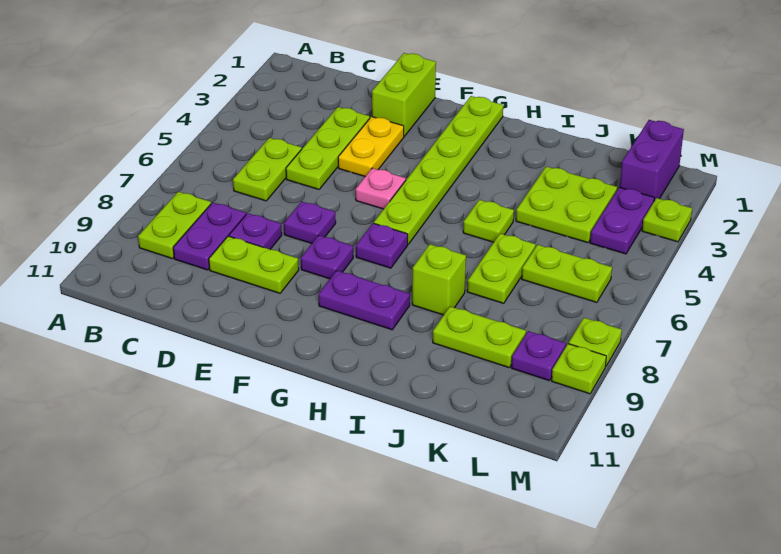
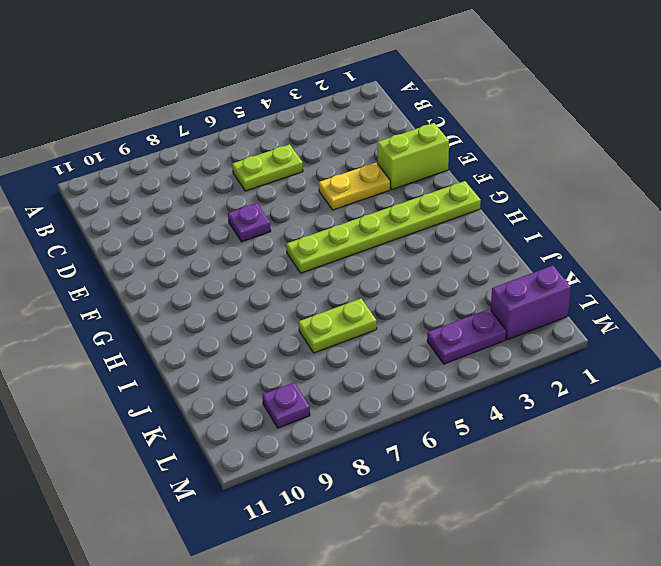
none -> lime 1x2 plate [138,192,211,259]
none -> purple 1x2 plate [173,202,246,270]
none -> lime 1x3 plate [286,107,370,189]

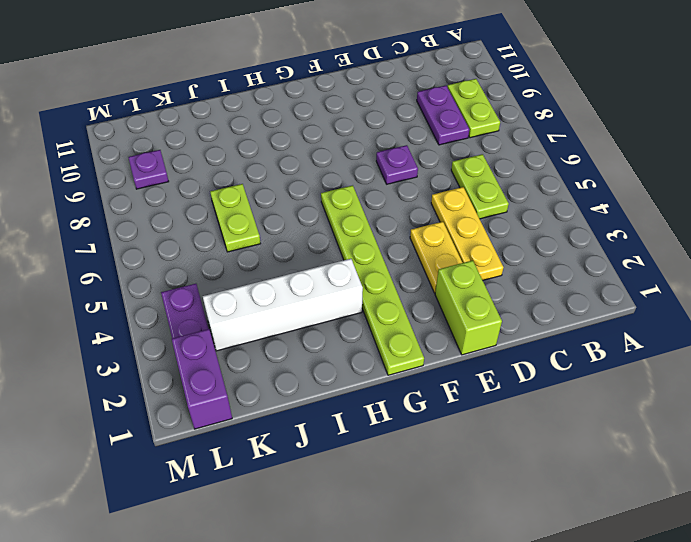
yellow 1x3 plate [431,187,503,280] -> lime 1x3 plate [286,107,370,189]
white 1x4 brick [203,259,363,351] -> lime 2x2 plate [516,167,617,243]
none -> purple 1x1 plate [229,213,282,249]
none -> lime 1x2 plate [209,236,299,293]
none -> pink 1x1 plate [356,168,406,209]

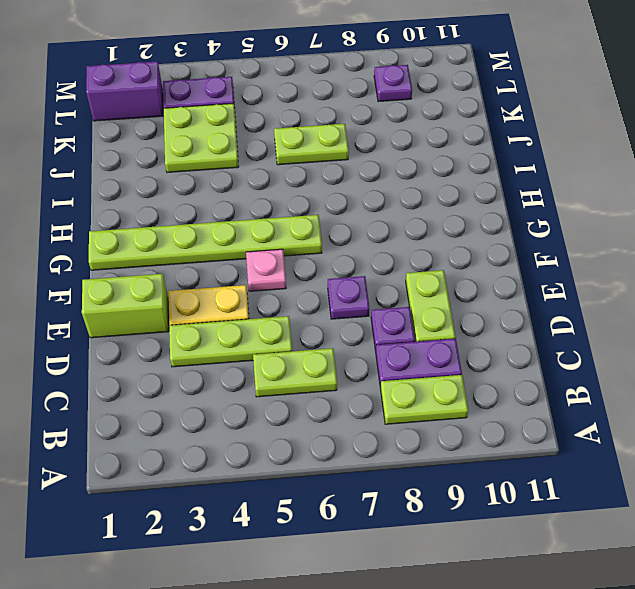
none -> purple 1x1 plate [301,235,353,279]
none -> purple 1x1 plate [356,223,408,268]
none -> purple 1x2 plate [319,271,410,330]

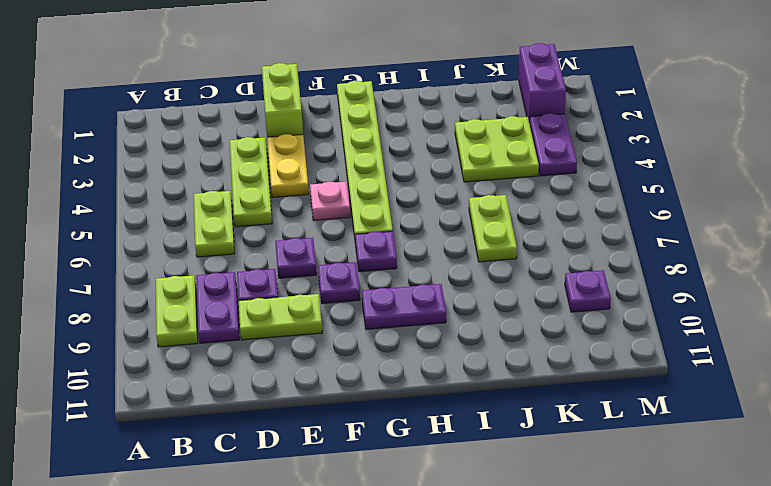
none -> lime 1x1 plate [463,200,514,242]
none -> lime 1x1 brick [412,244,466,315]
none -> lime 1x2 plate [433,306,526,368]

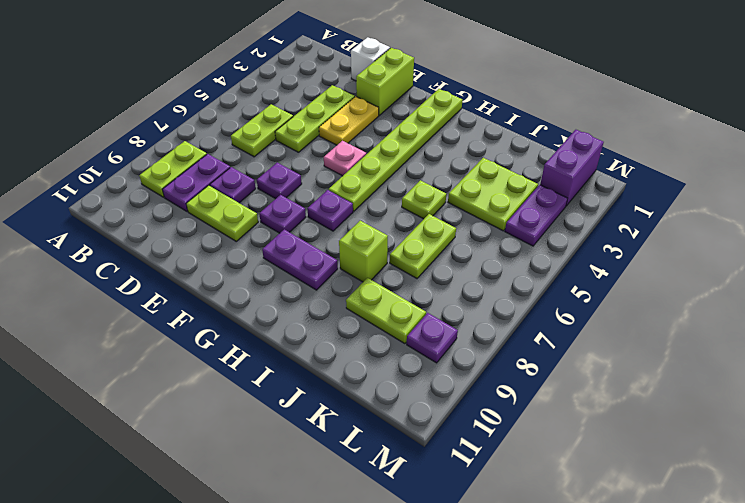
white 1x1 brick [351,37,390,81] -> none
none -> lime 1x2 plate [522,245,612,302]
none -> lime 1x1 plate [642,198,692,242]
none -> lime 1x1 plate [569,318,622,367]

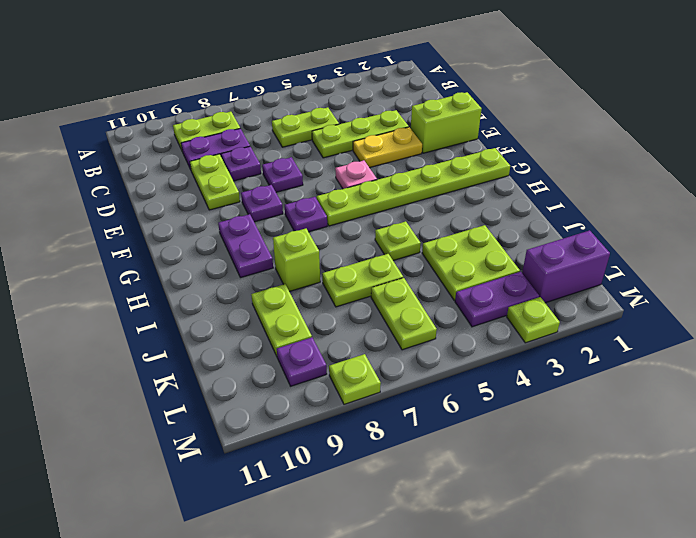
none -> lime 1x1 plate [552,344,606,394]

